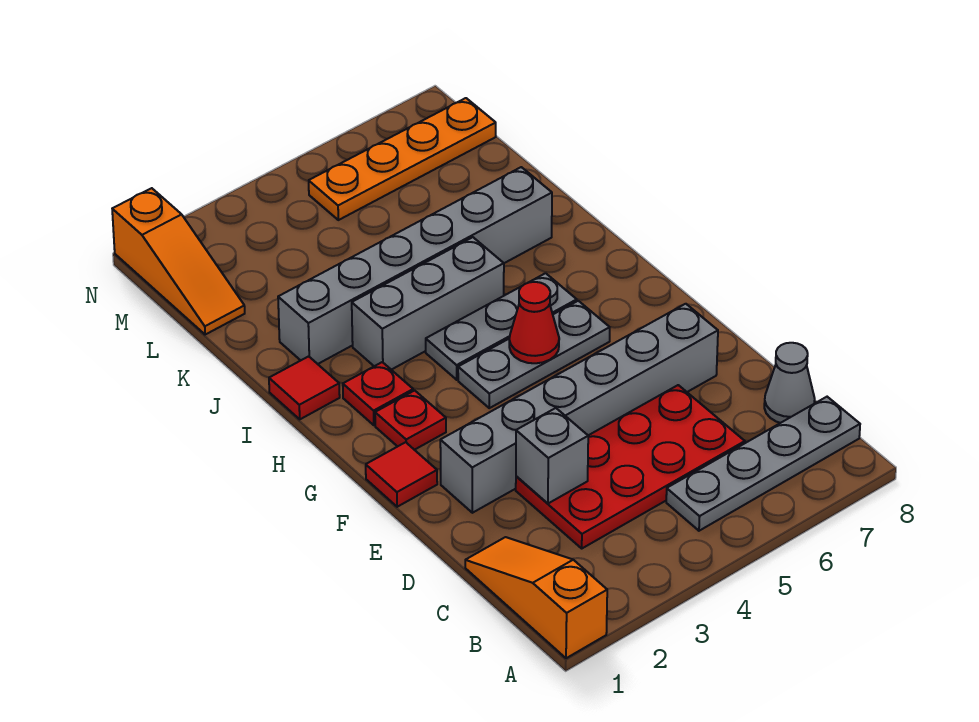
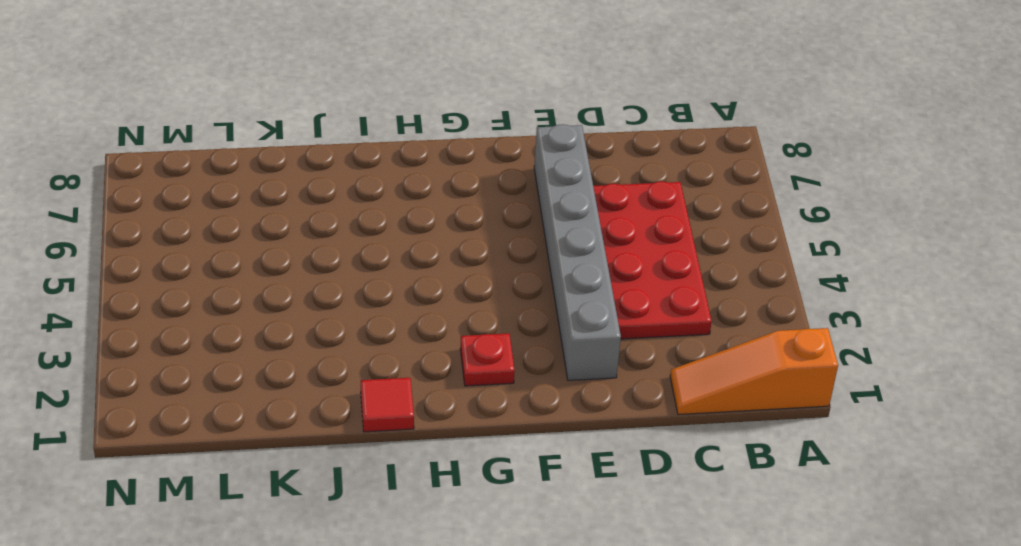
none -> grey 1x4 plate [666,397,860,531]
none -> grey 1x1 cone [764,343,815,423]
none -> red 1x1 tile [366,442,437,507]

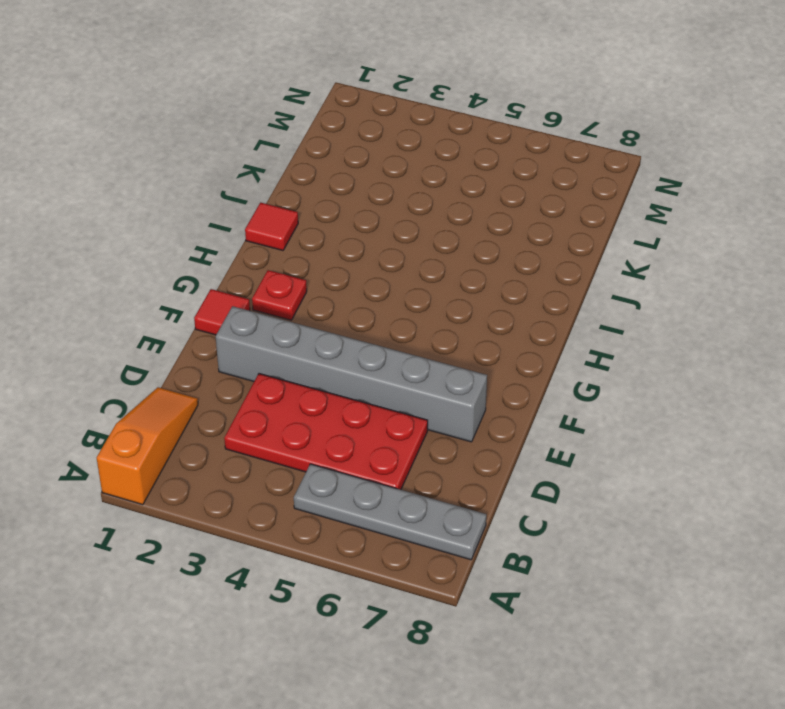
none -> grey 1x1 cone [764,343,815,423]
none -> grey 1x3 plate [458,301,610,408]
none -> red 1x1 plate [343,362,413,425]

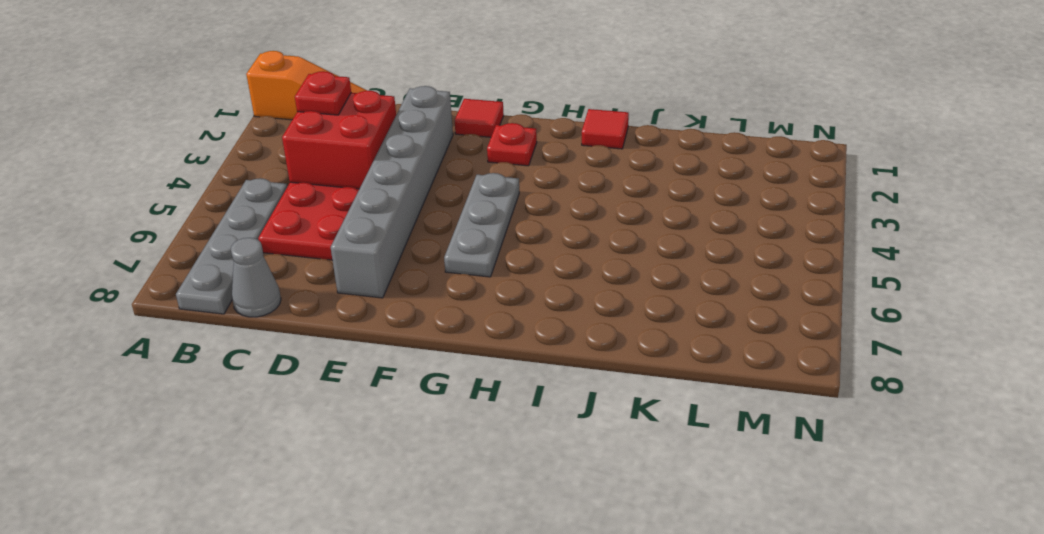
red 2x2 brick [282,91,396,189] -> grey 1x1 brick [516,408,588,503]
red 1x1 plate [295,71,351,115] -> red 1x1 plate moved to [343,362,413,425]
none -> grey 1x3 plate [426,273,577,380]
none -> grey 1x3 brick [352,237,504,370]
none -> grey 1x6 brick [278,167,552,364]

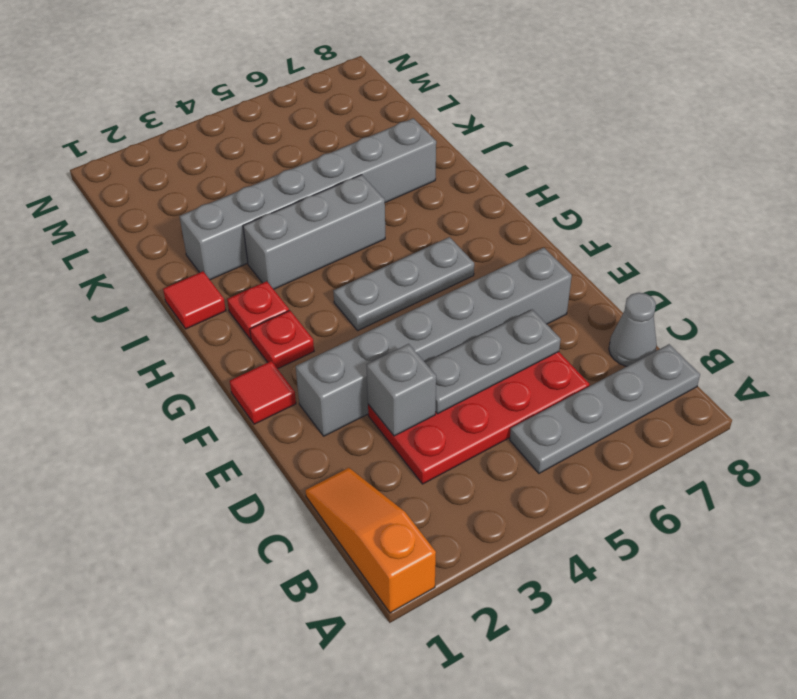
grey 1x3 plate [425,309,561,414] -> grey 1x3 plate moved to [426,273,577,380]
none -> orange 1x3 slope [112,188,245,335]
none -> orange 1x4 plate [309,98,496,220]
none -> red 1x1 cone [509,282,559,363]

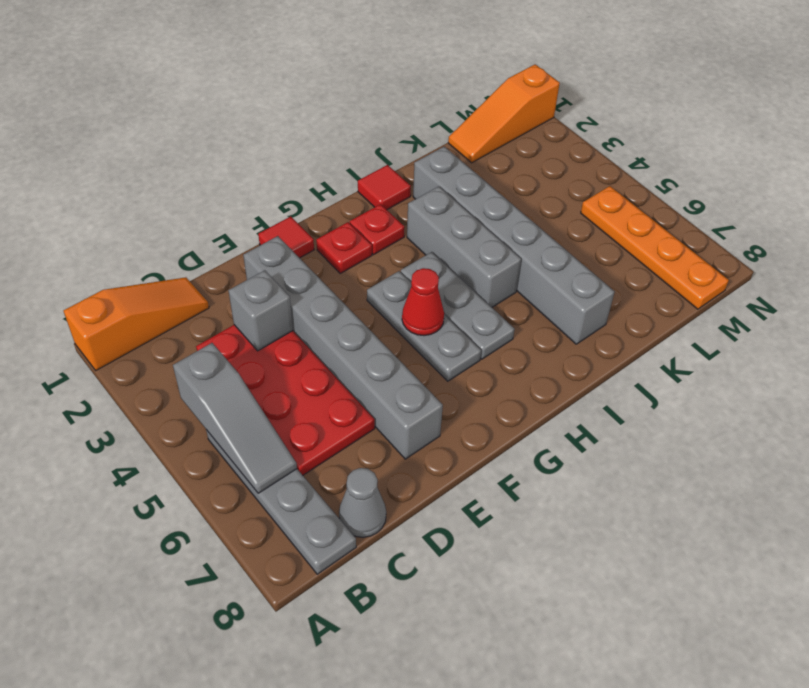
grey 1x3 slope [173,343,297,493] -> none

